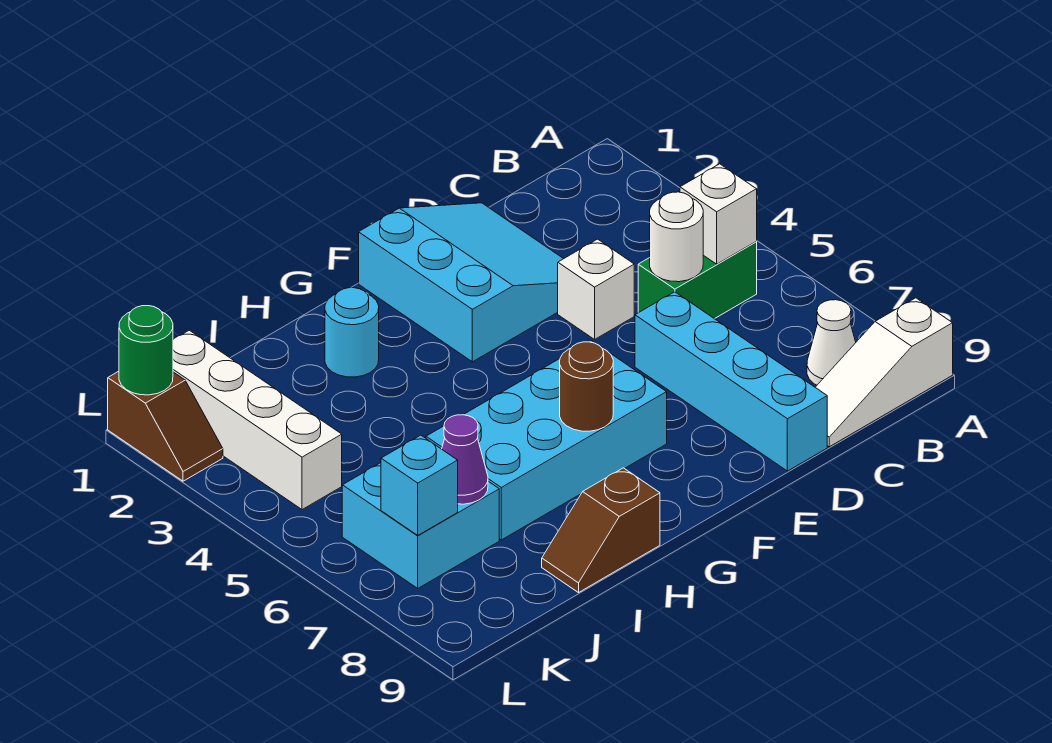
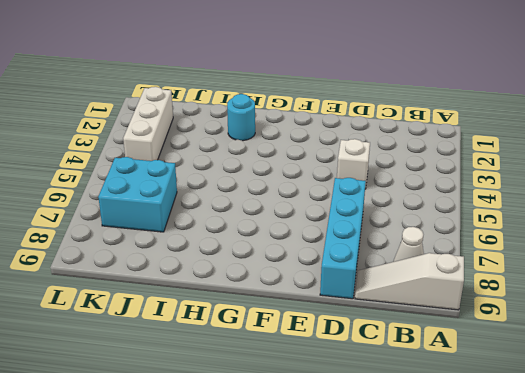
white 1x3 brick [123,87,173,161] -> white 1x4 brick [173,330,342,510]
none -> green 1x2 brick [638,242,757,319]
none -> cyan 3x3 slope [359,203,563,362]
none -> cyan 2x4 brick [426,340,667,540]

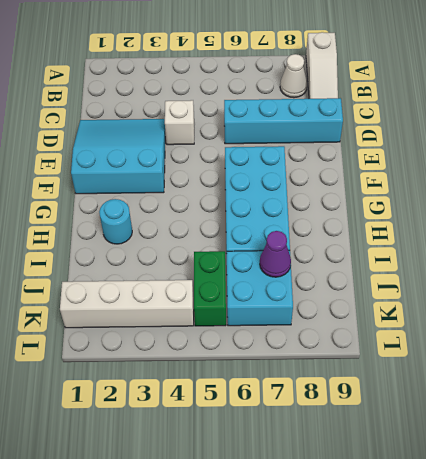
green 1x2 brick [194,251,226,326] -> green 1x2 brick moved to [638,242,757,319]
none -> brown 1x2 slope [542,468,660,593]
none -> brown 1x2 slope [108,371,223,481]
none -> white 1x1 brick [680,164,757,264]

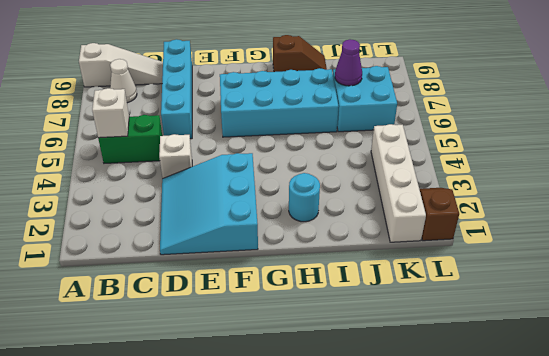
none -> white 1x1 round brick [650,192,703,282]
none -> brown 1x1 round brick [560,342,613,431]
none -> cyan 1x1 brick [381,435,458,536]

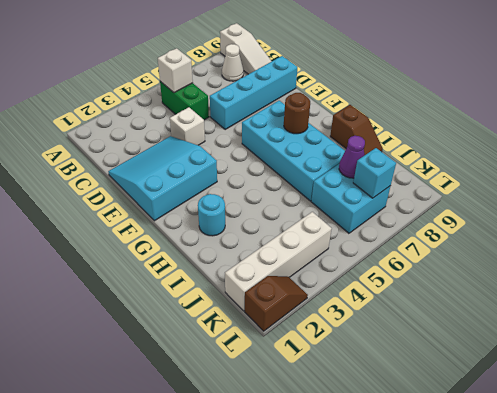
none -> white 1x1 round brick [650,192,703,282]
none -> green 1x1 round brick [119,306,173,395]

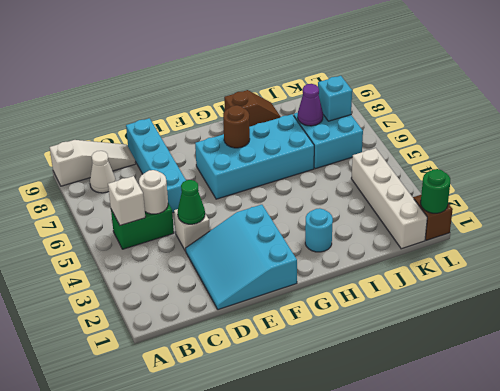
green 1x1 cone [178,180,205,224] -> none

